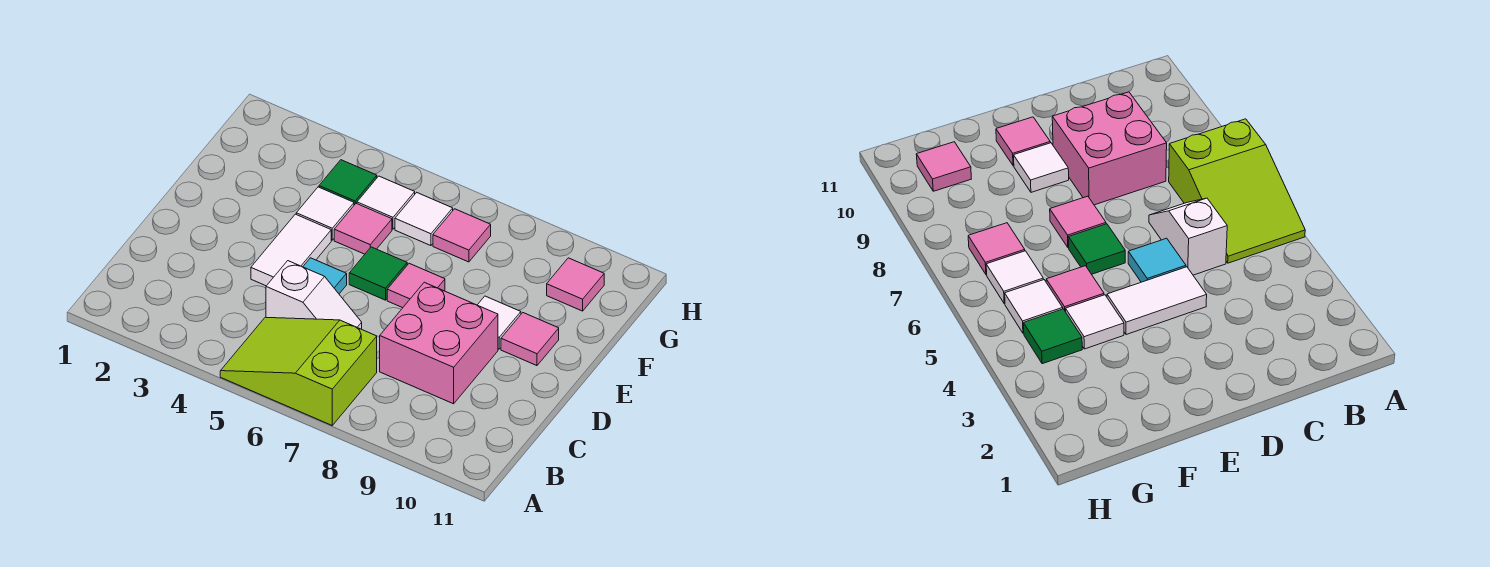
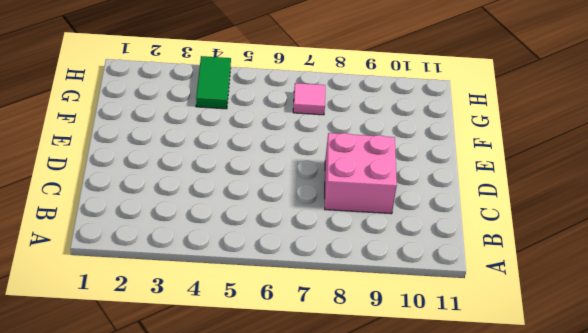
green 1x2 tile [196,56,231,109] -> green 1x1 tile [319,160,377,205]
none -> lime 2x3 slope [220,317,377,425]
none -> white 1x2 slope [266,261,362,329]
none -> white 1x2 tile [251,214,331,286]

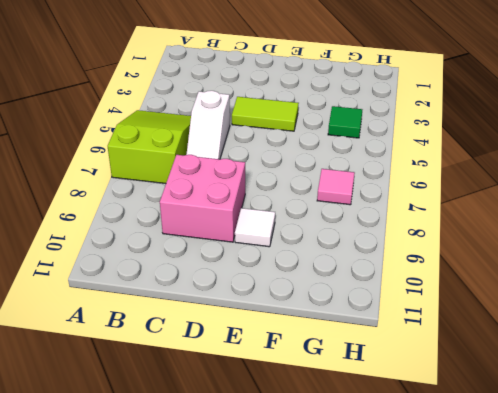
lime 1x2 tile [232,97,299,131] -> white 1x2 tile [251,214,331,286]
none -> cyan 1x1 tile [303,258,347,294]
none -> green 1x1 tile [349,247,407,300]
none -> pink 1x1 tile [387,263,445,308]

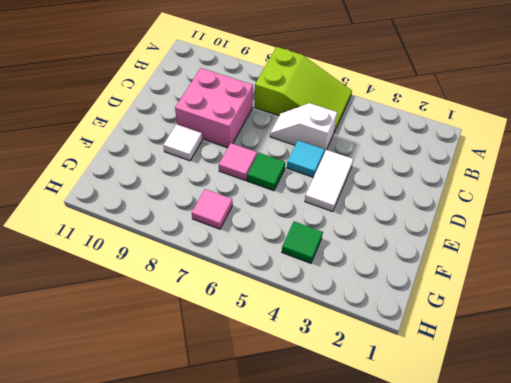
none -> pink 1x1 tile [501,313,559,366]
none -> white 1x1 tile [296,187,354,240]
none -> pink 1x1 tile [334,203,392,254]

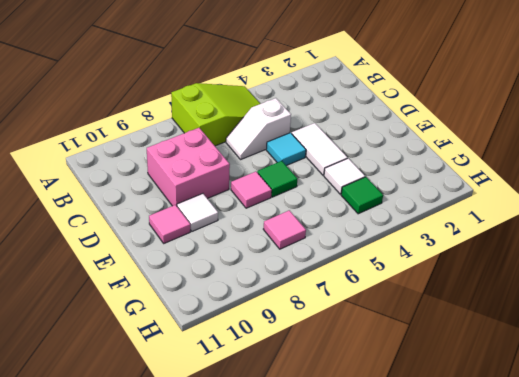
none -> pink 1x1 tile [334,203,392,254]
none -> white 1x1 tile [357,176,415,229]
none -> white 1x1 tile [395,193,453,246]

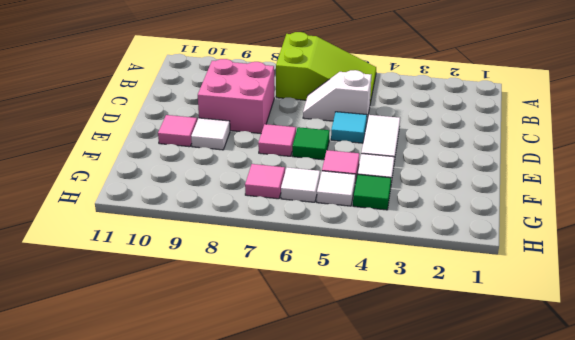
none -> pink 1x1 tile [547,258,604,311]

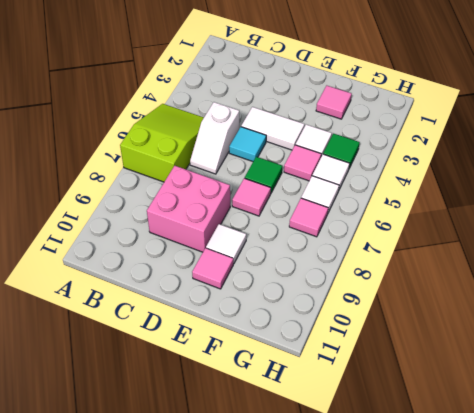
pink 1x1 tile [316,86,352,119] -> pink 1x1 tile moved to [547,258,604,311]

